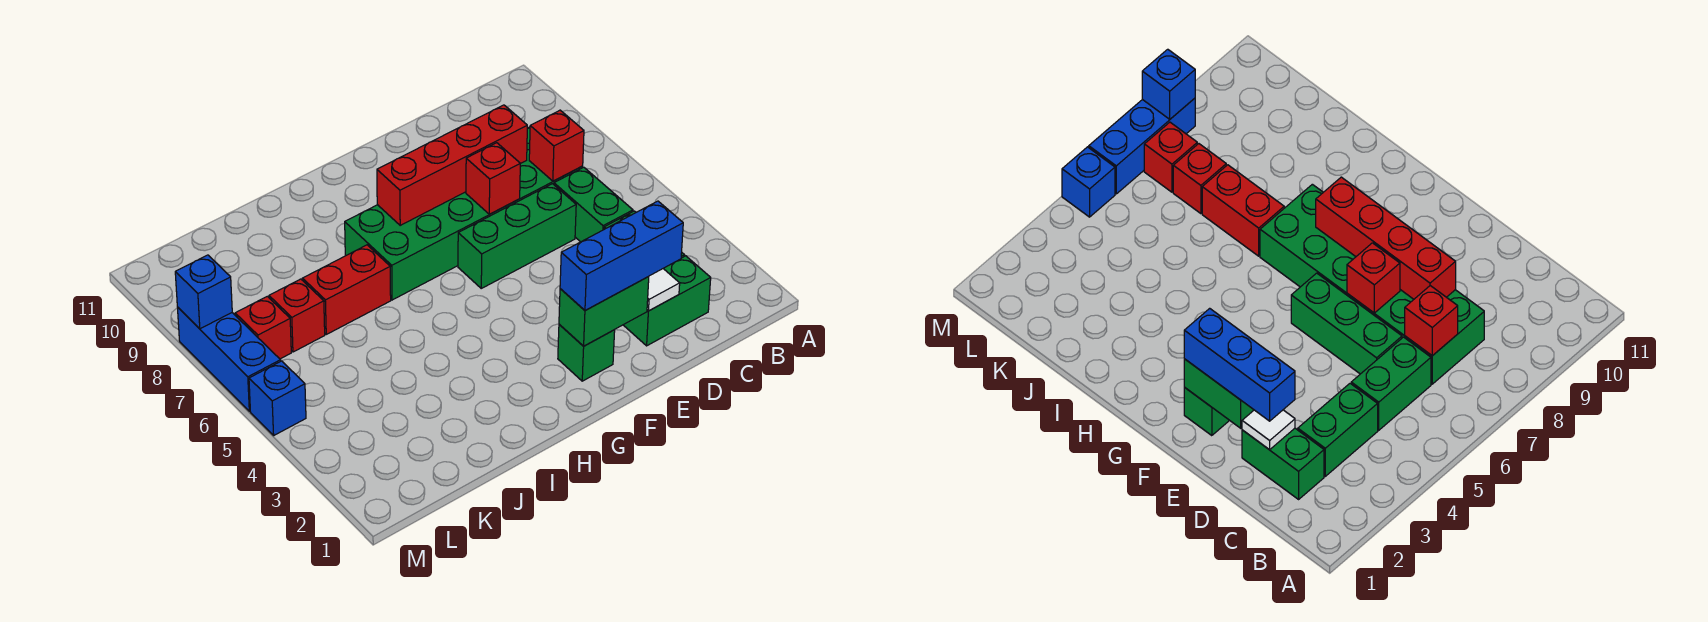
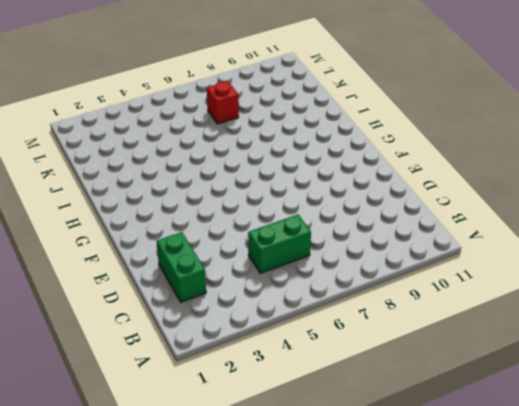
none -> green 1x2 brick [1298,383,1378,476]
none -> green 2x6 brick [345,127,583,300]
none -> green 1x3 brick [458,184,576,288]

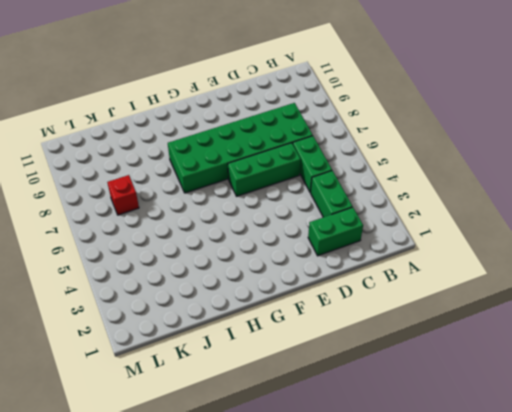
none -> green 1x1 brick [558,324,615,381]
none -> red 1x2 brick [303,245,391,334]
none -> red 1x1 brick [235,296,291,359]

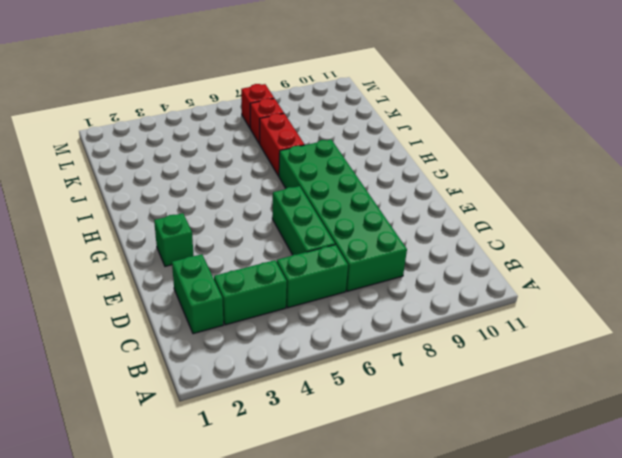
none -> blue 1x1 brick [249,361,306,435]
none -> blue 1x3 brick [177,307,281,411]
none -> red 1x1 brick [529,110,584,181]

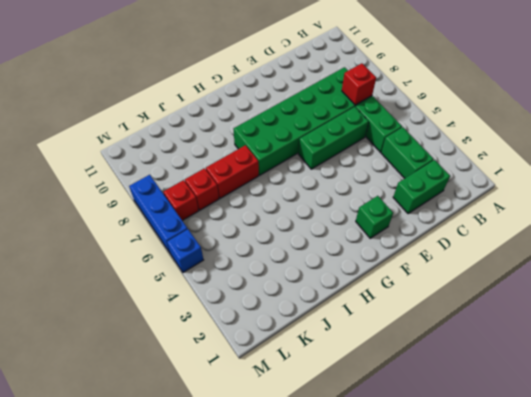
none -> white 1x1 tile [647,269,680,311]
none -> red 1x4 brick [377,105,527,225]
none -> green 1x2 brick [559,277,649,346]

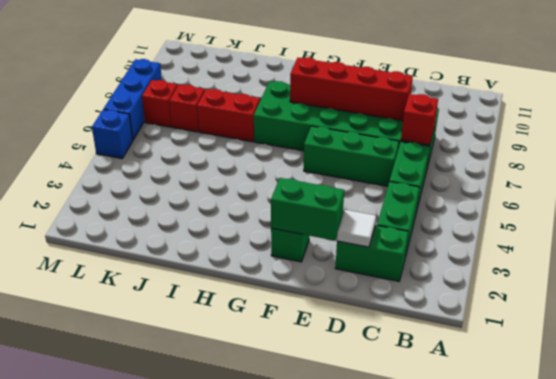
none -> red 1x1 brick [466,143,520,214]
none -> blue 1x1 brick [175,255,232,329]
none -> blue 1x3 brick [560,201,683,311]

